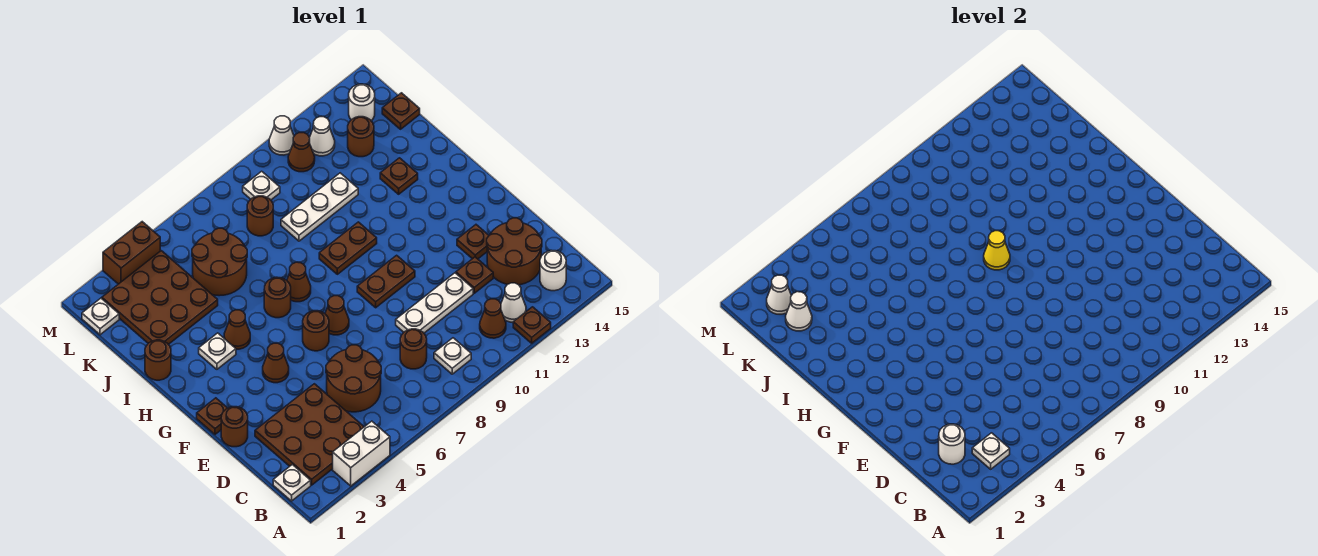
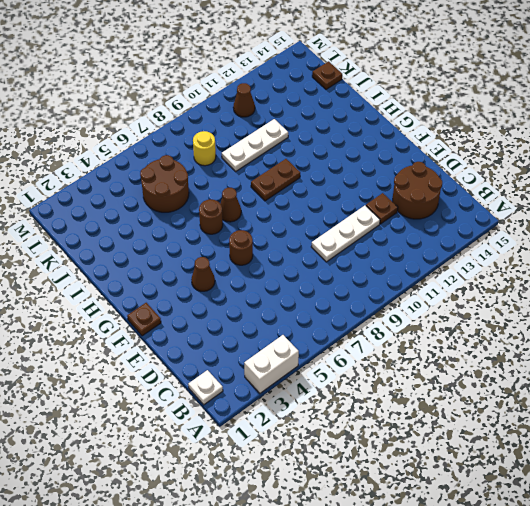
yellow 1x1 round brick [193,131,216,166] -> brown 1x1 round brick [247,196,273,236]
none -> brown 1x1 plate [513,307,551,343]
none -> brown 3x3 plate [255,384,364,485]
none -> white 1x1 plate [434,338,471,374]
none -> brown 1x1 cone [480,299,506,338]

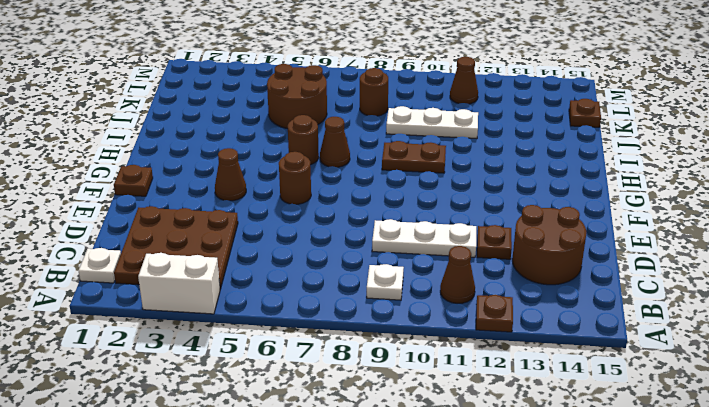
none -> white 1x1 cone [501,283,526,322]
none -> white 1x1 round brick [540,250,566,291]
none -> brown 2x2 round brick [326,345,381,412]
none -> brown 1x1 round brick [400,329,427,369]

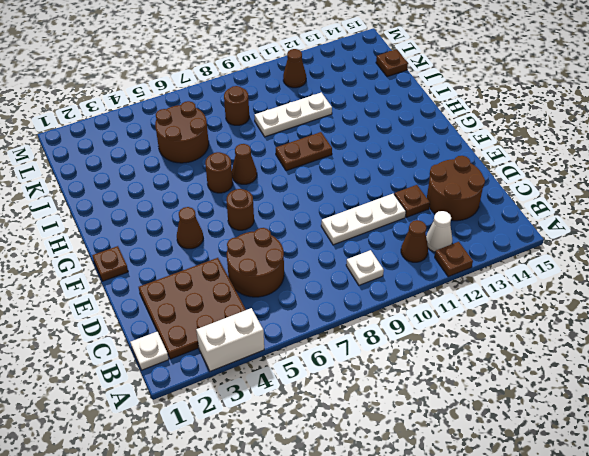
none -> white 1x1 round brick [540,250,566,291]
none -> brown 1x1 round brick [400,329,427,369]
none -> brown 1x1 round brick [221,407,248,447]
none -> brown 1x1 plate [457,225,489,259]

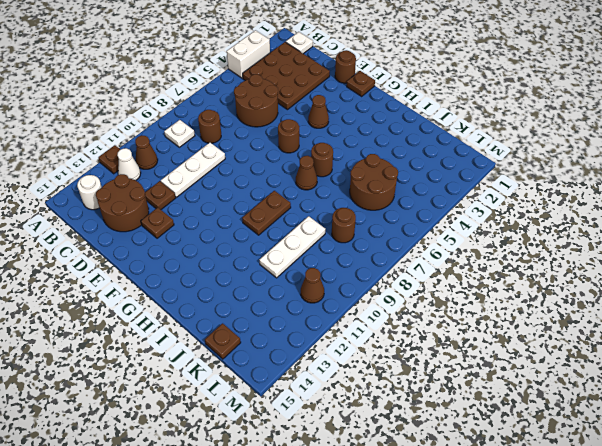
none -> brown 1x1 cone [325,296,349,335]
none -> brown 1x2 plate [357,255,415,308]
none -> white 1x1 plate [199,333,236,369]
none -> brown 1x1 cone [224,310,250,349]

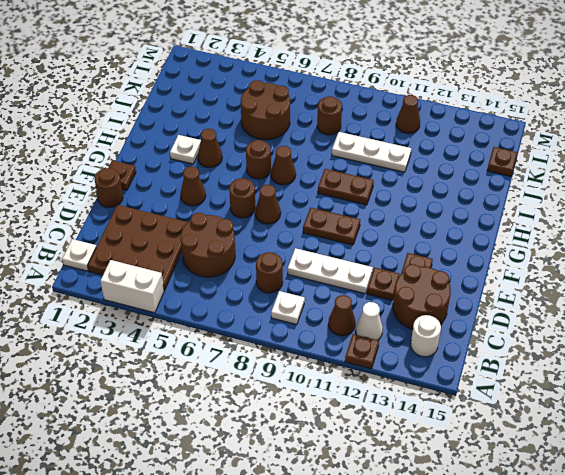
none -> brown 1x1 round brick [145,340,171,380]
none -> brown 1x1 plate [380,158,418,194]
none -> brown 3x3 plate [102,251,218,344]
none -> brown 1x1 round brick [348,117,374,157]

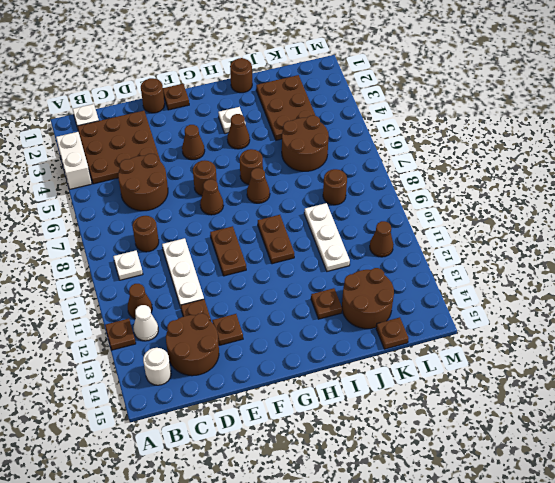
brown 2x3 plate [256,75,315,140] -> brown 3x3 plate [102,251,218,344]
brown 2x2 round brick [342,268,394,329] -> brown 1x1 round brick [348,117,374,157]
none -> white 1x1 plate [82,298,119,335]
none -> white 1x1 plate [243,171,280,200]
none -> white 1x1 cone [310,117,335,156]
none -> white 1x1 round brick [349,84,375,121]

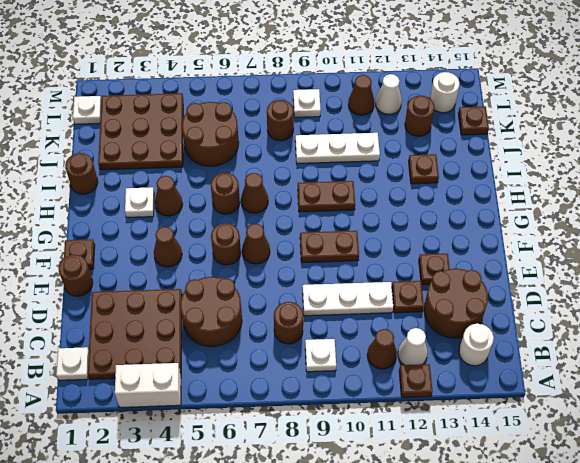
none -> brown 1x2 brick [103,222,160,284]
none -> white 1x1 cone [269,116,294,155]
none -> white 1x1 plate [972,433,1010,469]
none -> white 1x1 round brick [939,424,965,464]

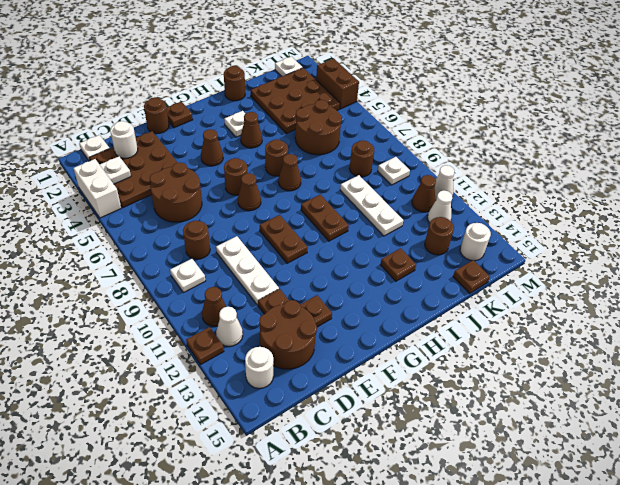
none -> yellow 1x1 cone [984,231,1010,270]
none -> white 1x1 cone [786,292,812,331]
none -> white 1x1 cone [767,275,791,314]

